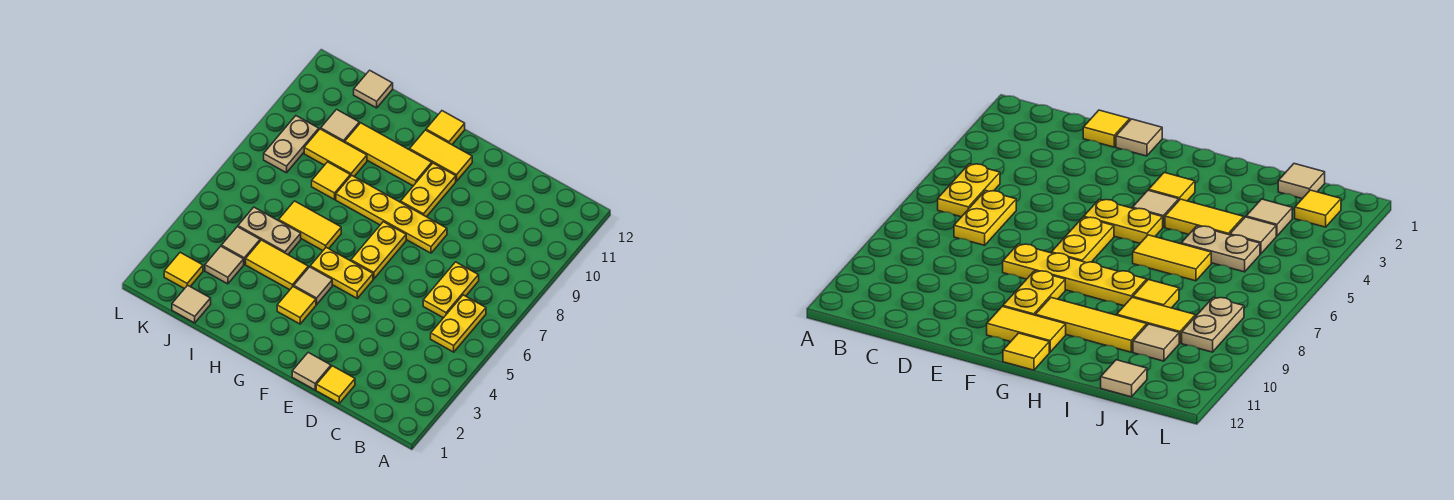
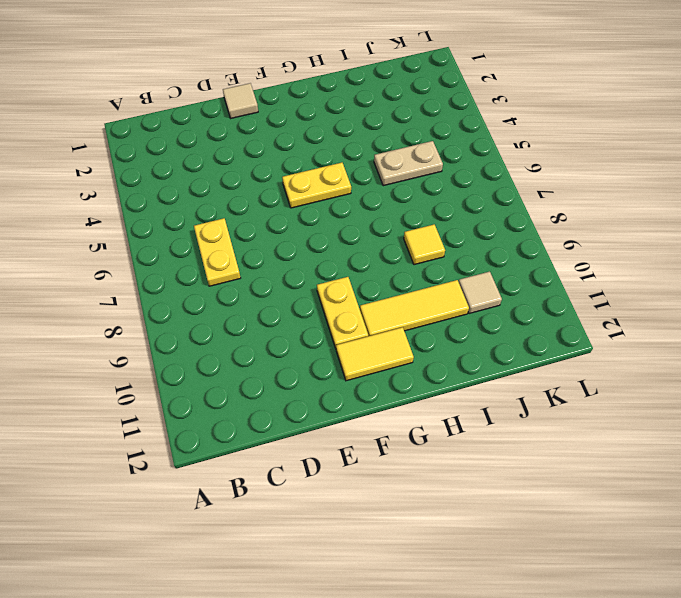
none -> yellow 1x2 plate [431,295,486,352]
none -> yellow 1x1 tile [316,366,355,403]
none -> yellow 1x4 plate [336,175,447,253]

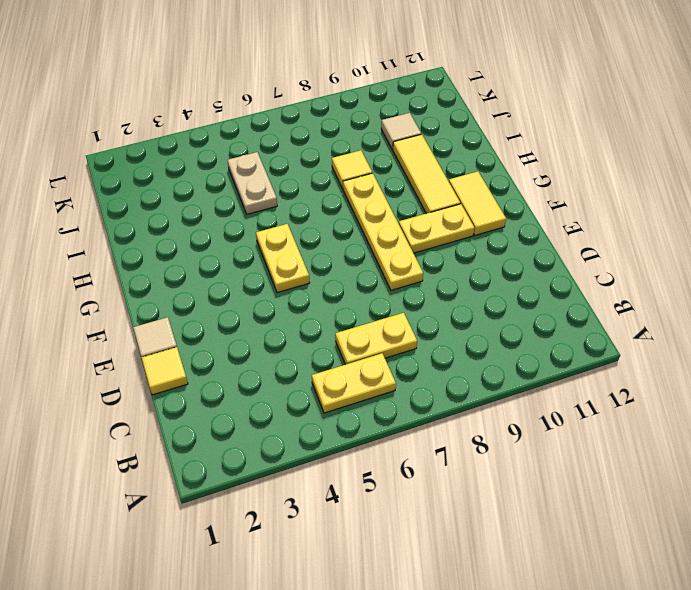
none -> yellow 1x2 plate [351,222,406,279]
none -> yellow 1x1 tile [277,286,316,324]
none -> tan 1x1 tile [294,267,332,305]

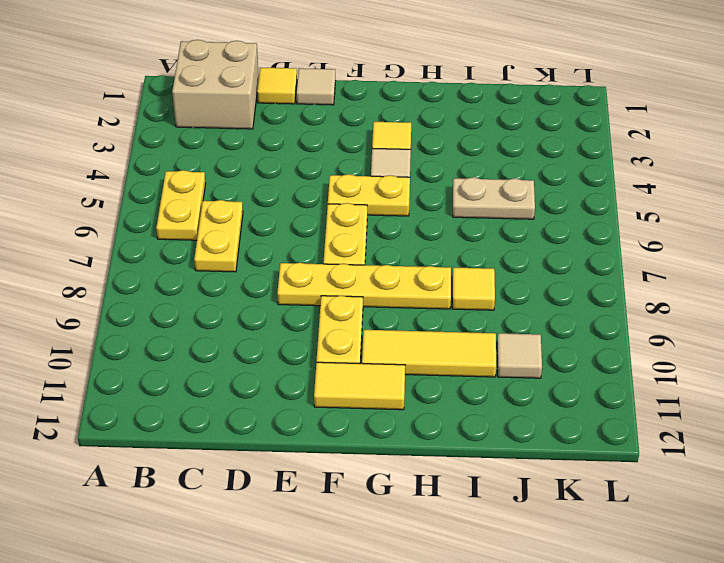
tan 2x2 brick [172,40,259,129] -> none
none -> yellow 1x1 tile [426,111,465,145]
none -> yellow 1x2 tile [246,240,308,290]
none -> yellow 1x2 tile [279,201,341,251]

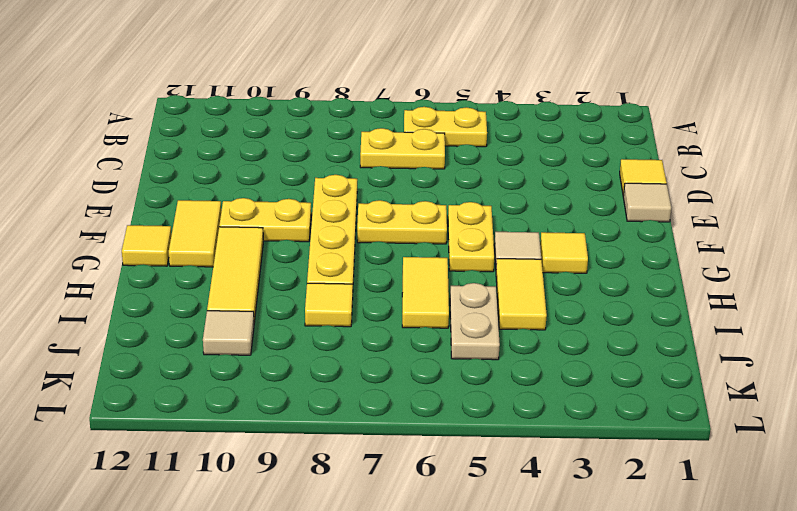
none -> yellow 1x2 tile [304,129,367,176]
none -> tan 1x1 tile [172,285,211,323]
none -> tan 1x1 tile [205,246,244,284]

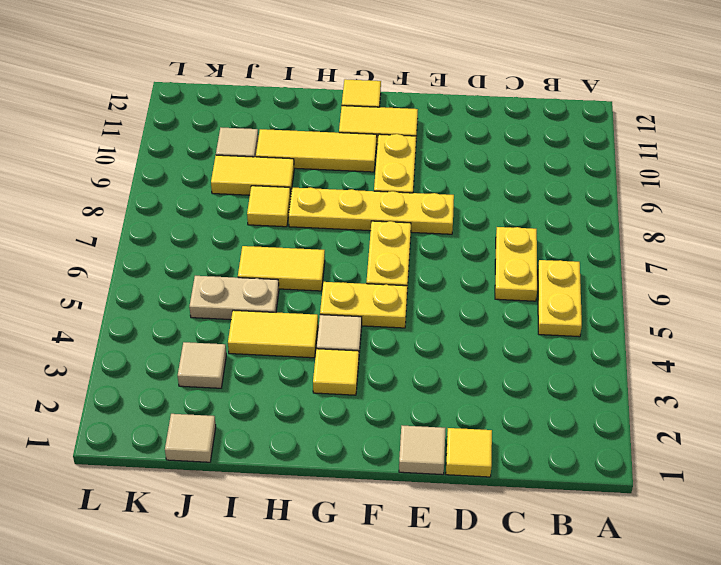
none -> tan 1x1 tile [221,227,260,264]
none -> tan 1x1 tile [354,70,393,108]
none -> yellow 1x1 tile [164,252,203,289]

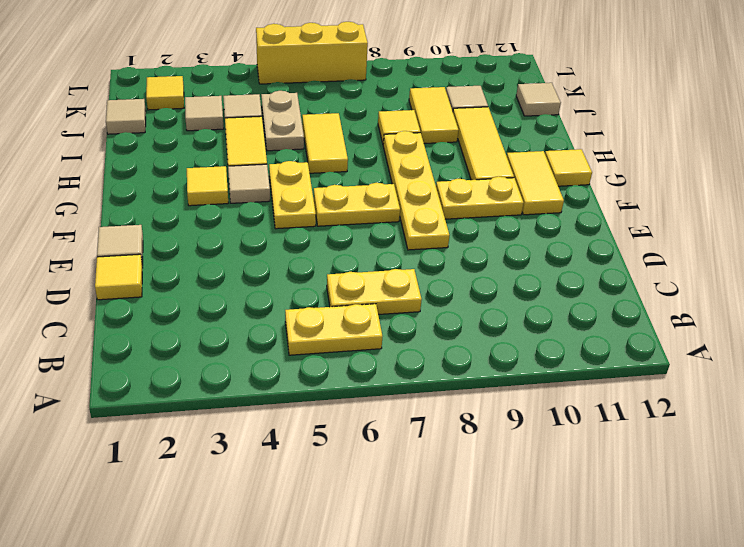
yellow 1x3 brick [256,22,368,84] -> none
none -> tan 1x2 plate [264,116,319,173]

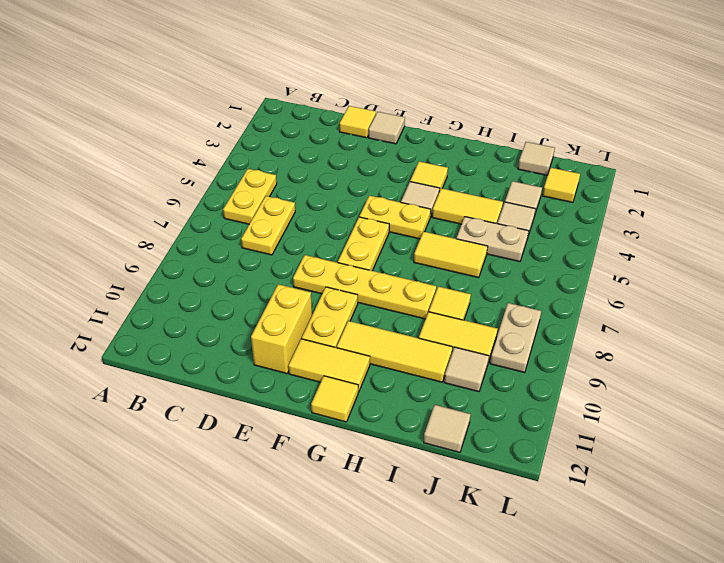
yellow 1x2 brick [251,284,312,374] -> none

